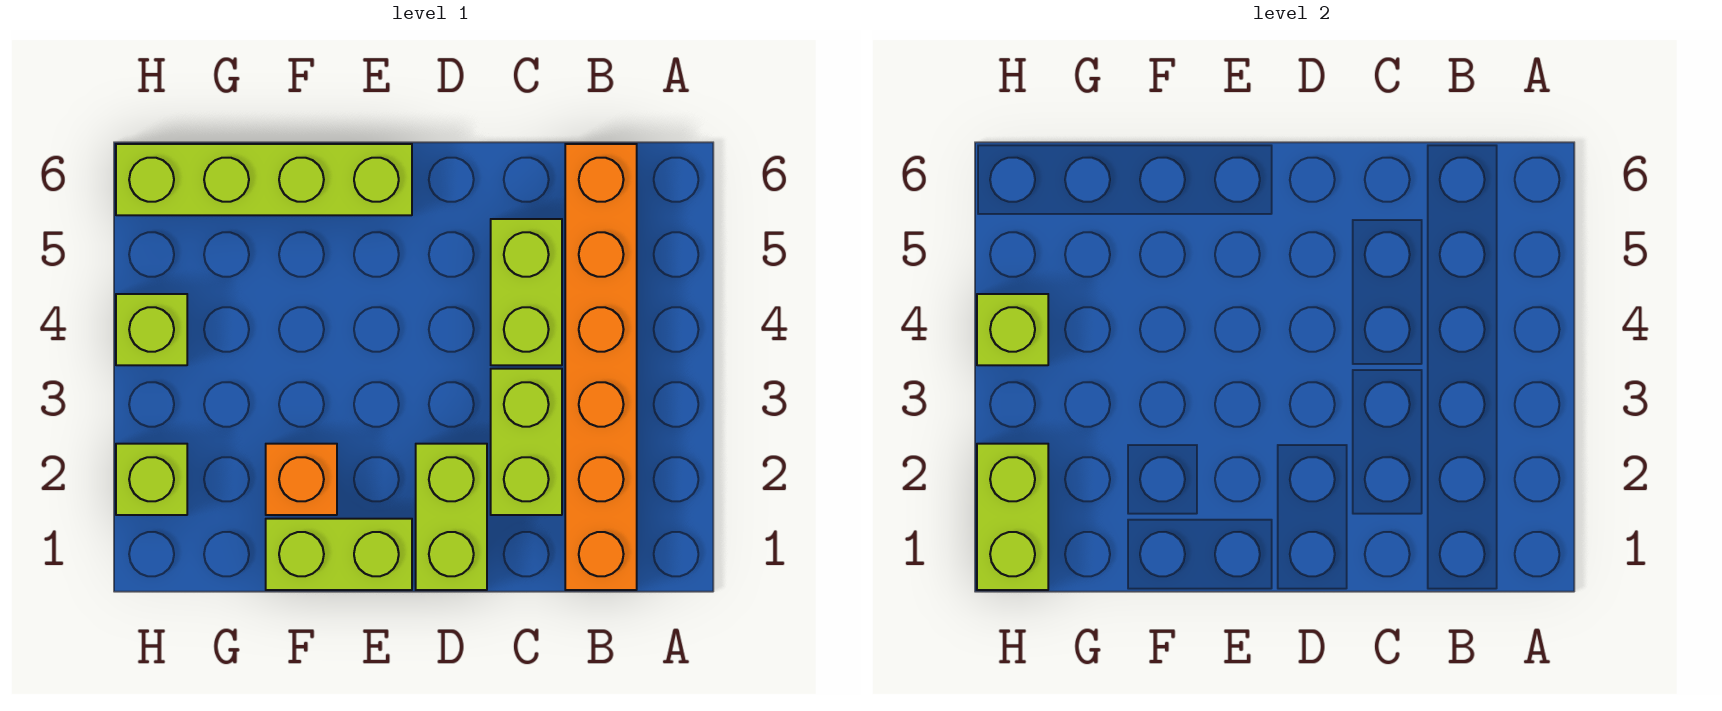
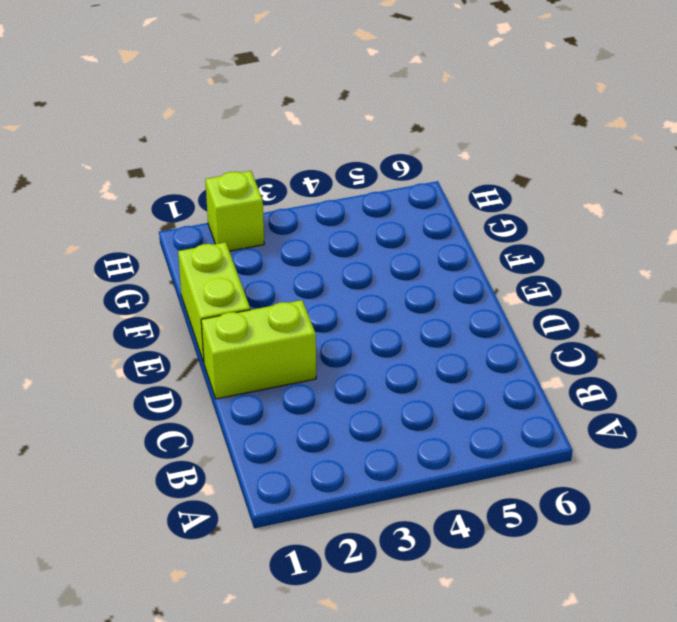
none -> orange 1x6 brick [565,144,637,590]
none -> lime 1x2 brick [491,369,562,515]

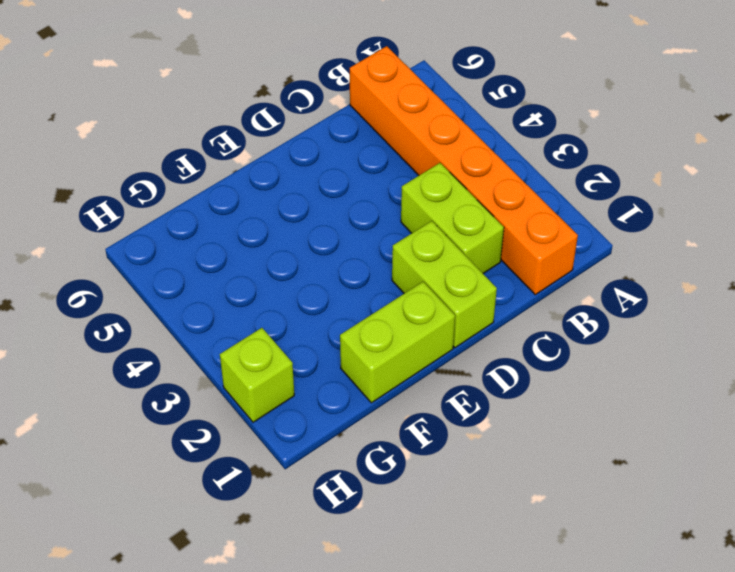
none -> lime 1x2 brick [491,219,562,365]
none -> lime 1x4 brick [116,144,412,215]

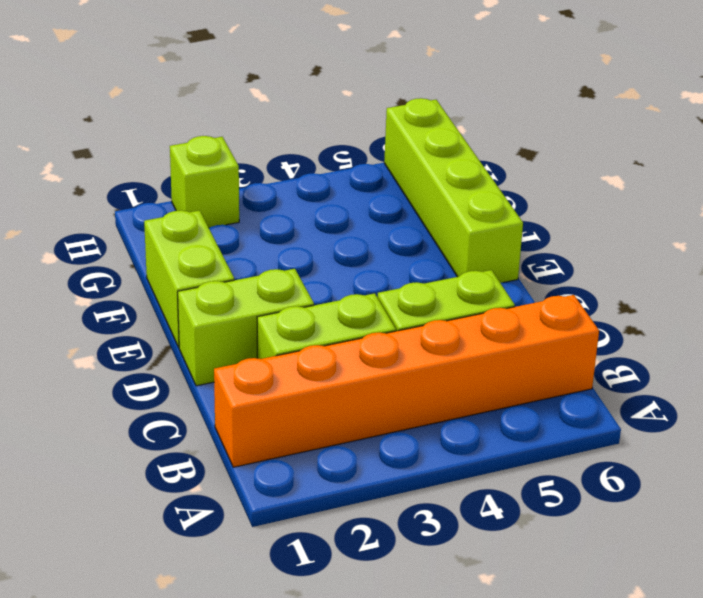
none -> orange 1x1 brick [266,444,337,515]
none -> lime 1x1 brick [116,294,187,365]

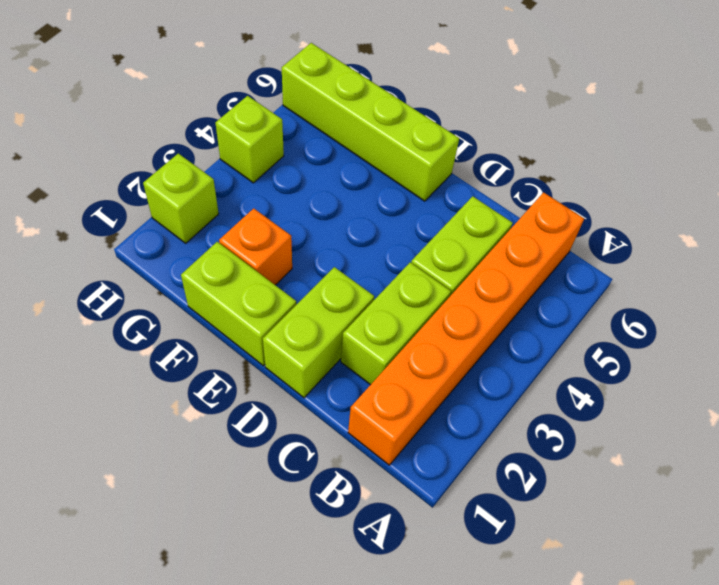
none -> lime 1x2 brick [977,444,1048,590]
none -> lime 1x1 brick [977,294,1048,365]

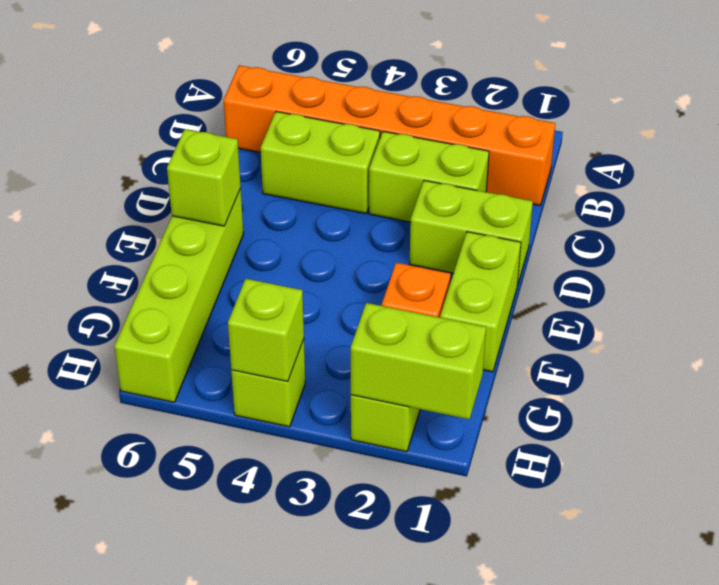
lime 1x1 brick [167,129,241,226] -> none

